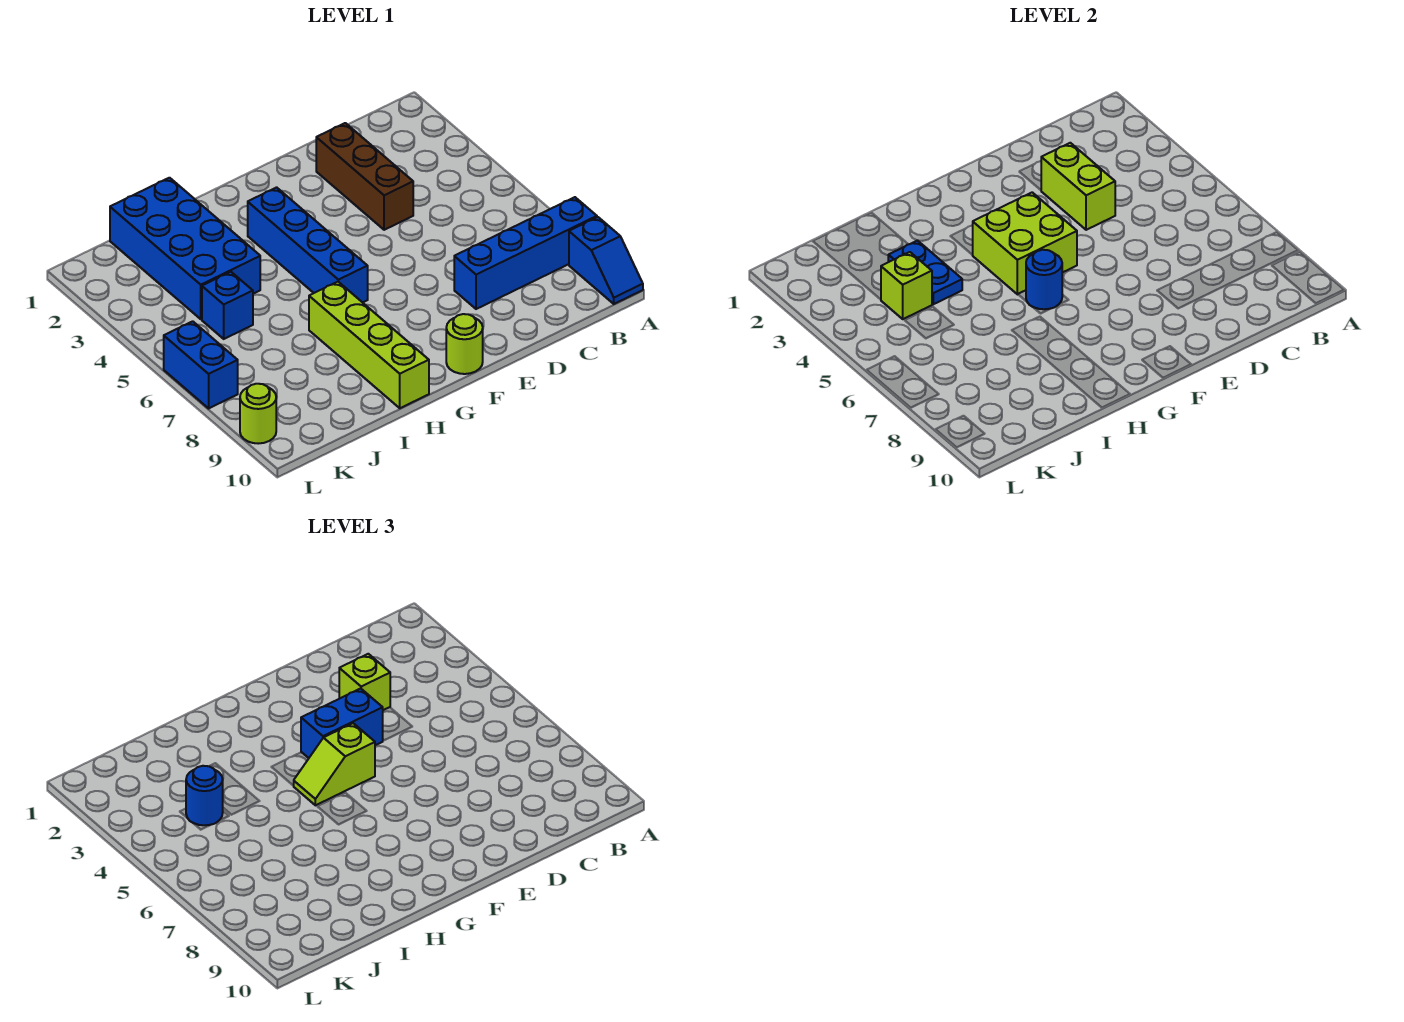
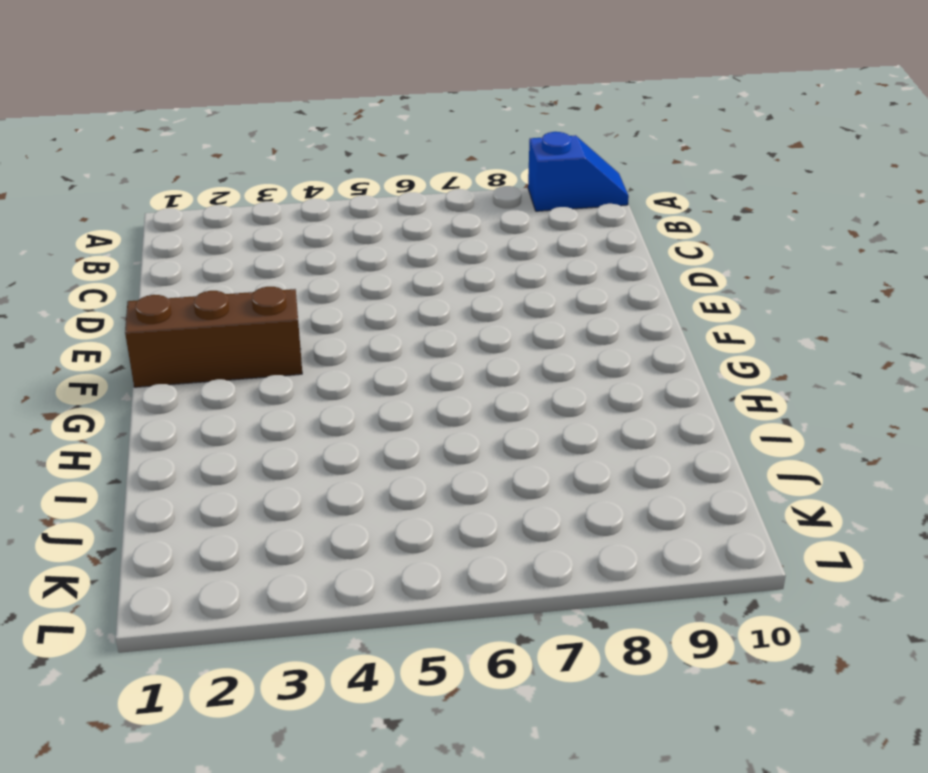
brown 1x3 brick [125,287,302,387] -> brown 1x3 brick moved to [316,123,413,230]
none -> blue 1x4 brick [454,197,597,309]
none -> lime 1x1 round brick [446,314,483,374]
none -> blue 1x4 brick [248,187,368,302]

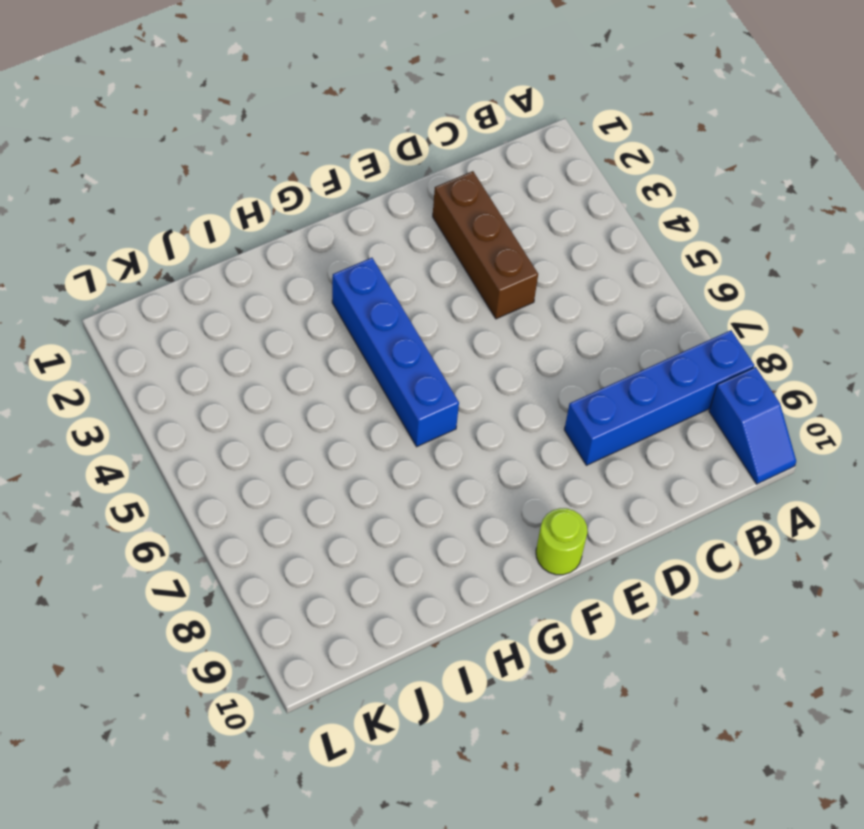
none -> lime 1x4 brick [309,282,429,408]
none -> blue 2x4 brick [110,178,260,319]
none -> blue 1x1 brick [202,272,253,339]

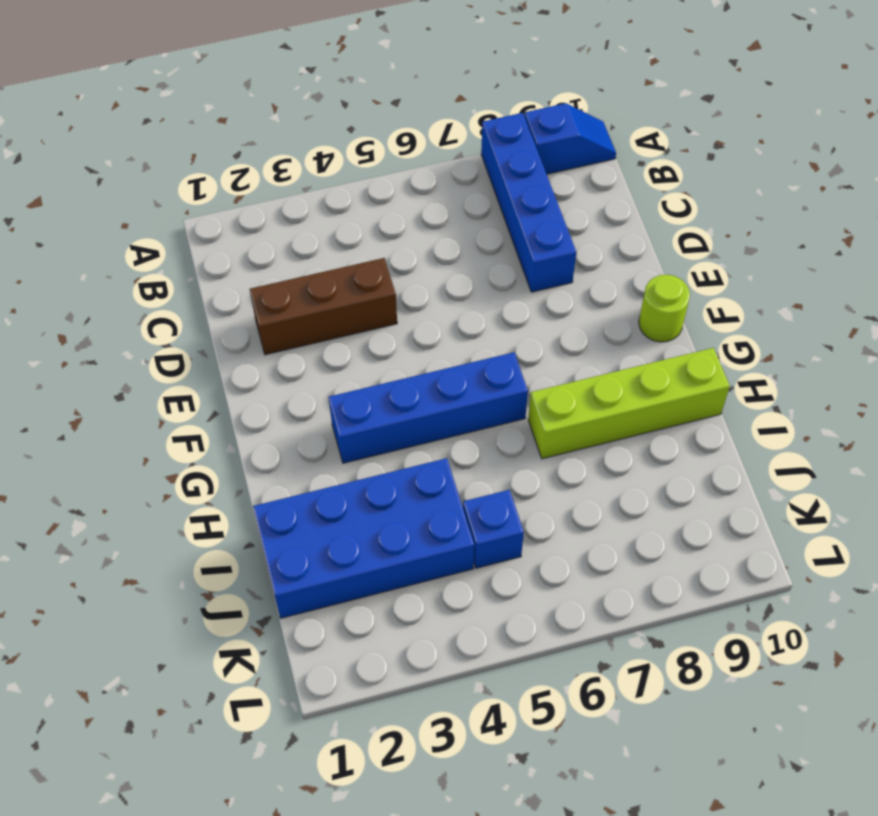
none -> blue 1x2 brick [164,321,238,408]
none -> lime 1x1 round brick [240,384,276,444]
none -> lime 1x2 brick [1041,143,1115,230]

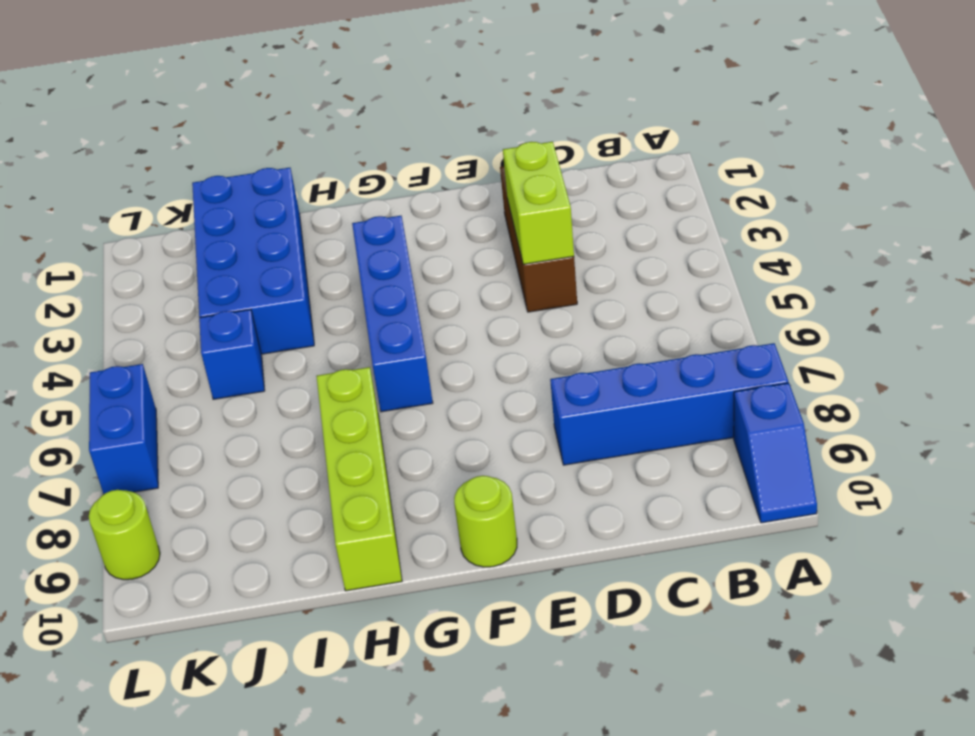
none -> lime 2x2 brick [973,192,1077,294]
none -> blue 1x1 round brick [1026,250,1062,309]
none -> blue 1x2 plate [888,240,962,304]

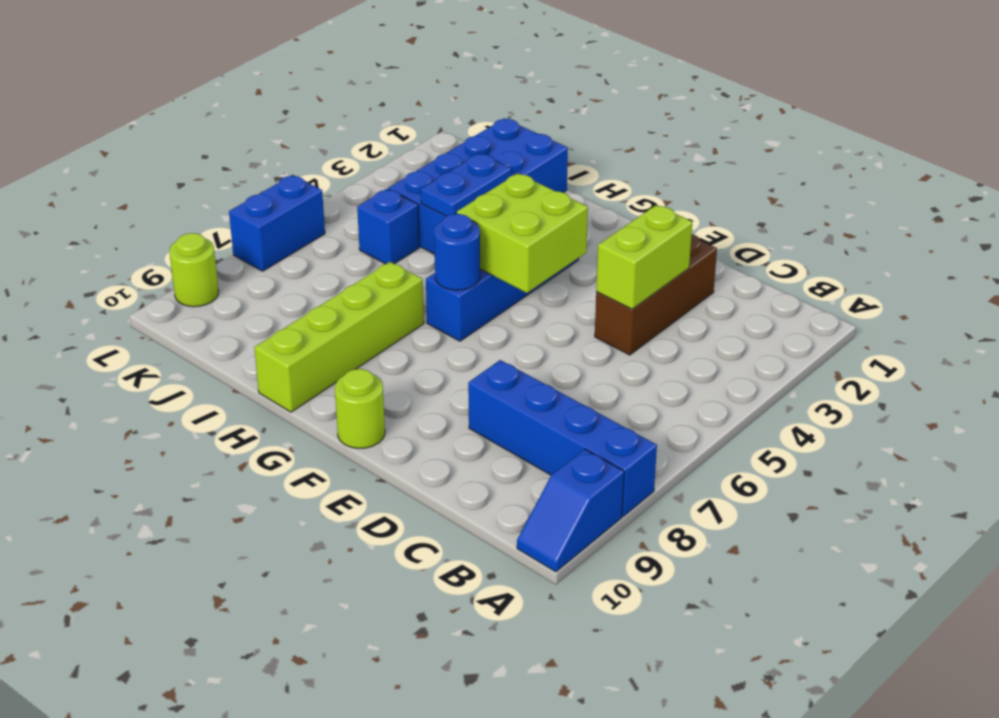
none -> lime 1x1 brick [881,252,932,319]
none -> lime 1x1 brick [339,654,390,710]
none -> blue 1x2 brick [301,688,383,758]

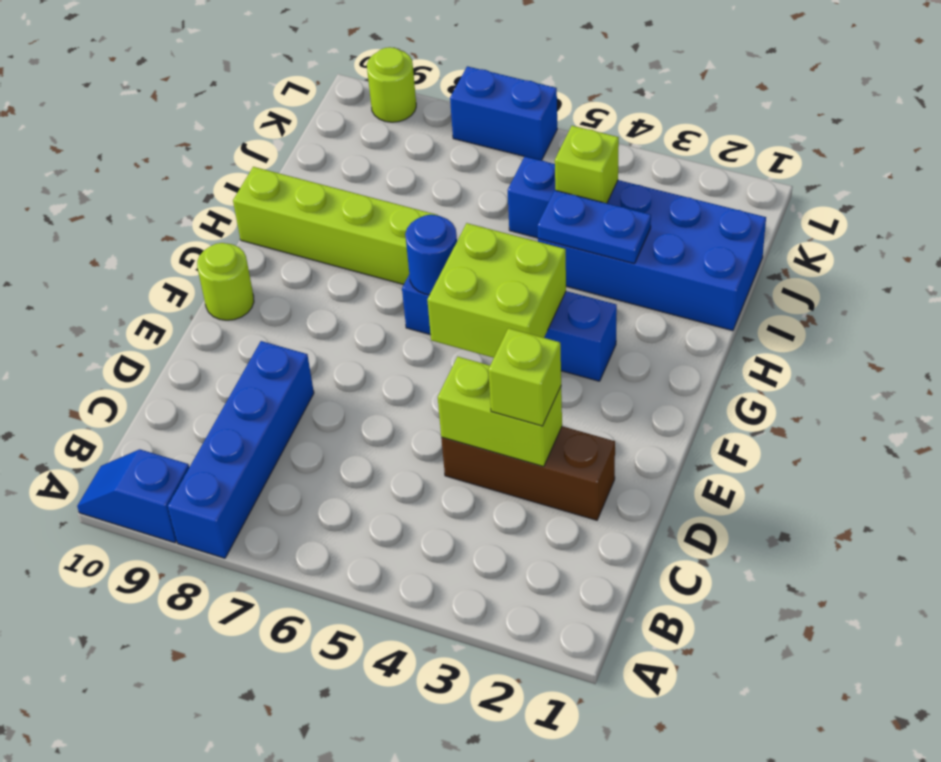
none -> blue 1x2 brick [301,688,383,758]
none -> lime 1x2 slope [294,723,375,805]
none -> blue 1x1 round brick [186,766,223,825]

